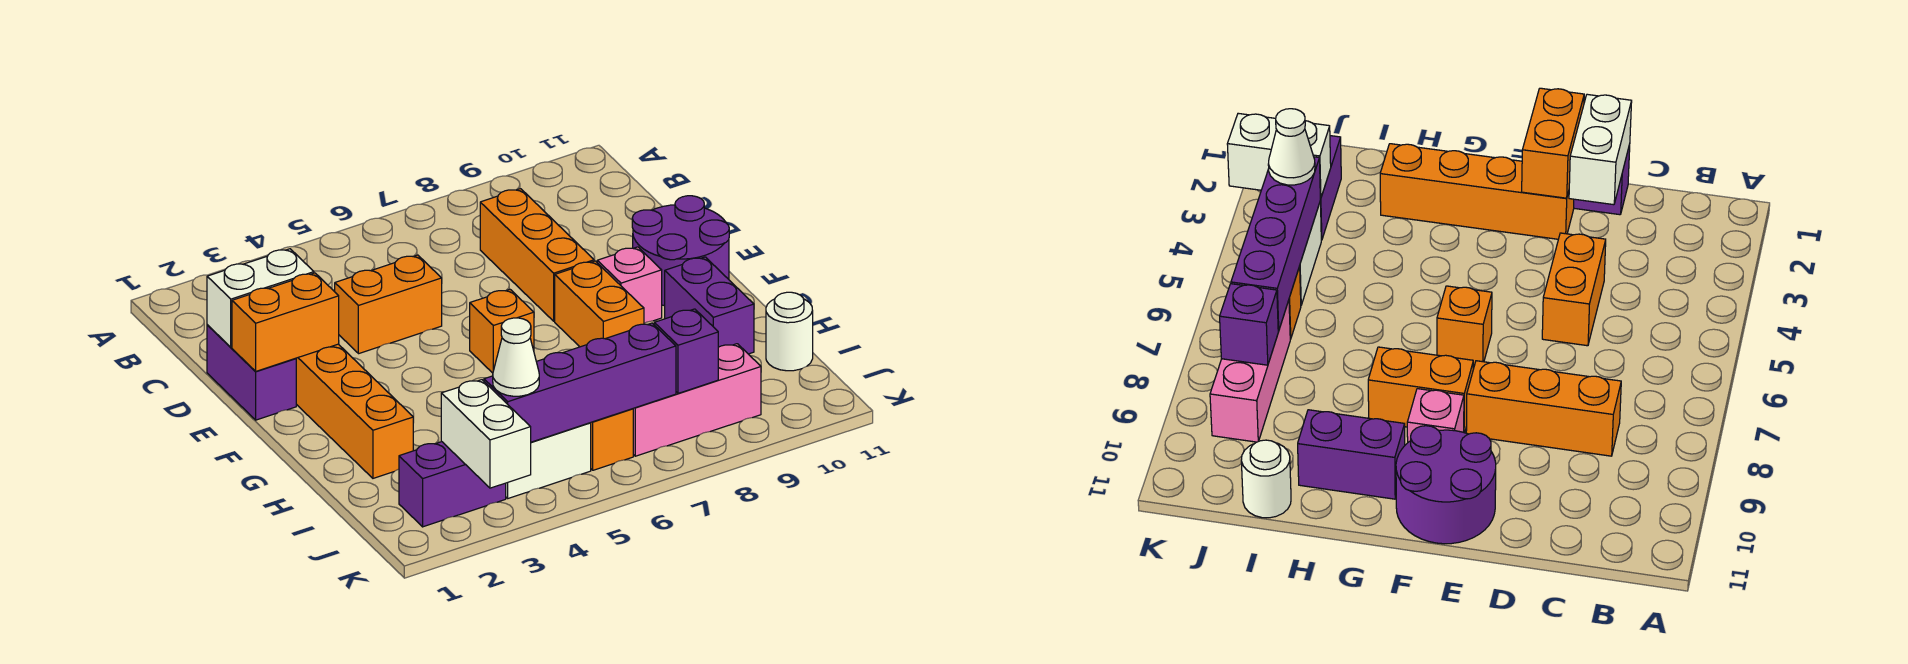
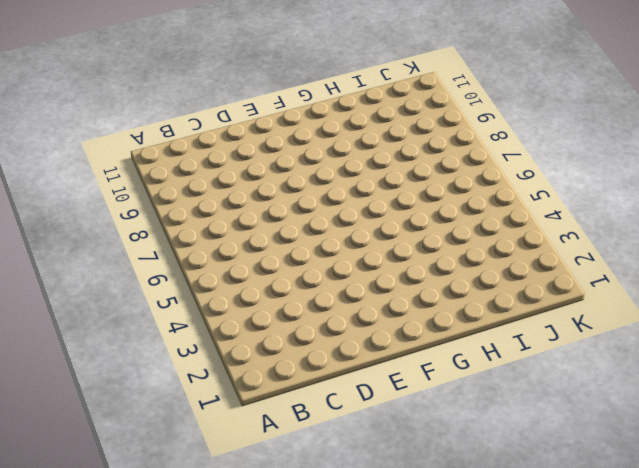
none -> orange 1x3 brick [480,189,594,321]
none -> purple 1x2 brick [207,325,296,420]
none -> orange 1x2 brick [335,255,442,354]

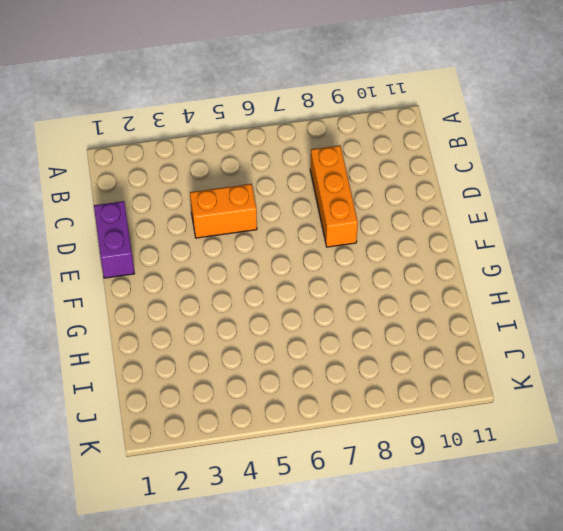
none -> orange 1x4 brick [296,344,413,478]
none -> purple 2x2 round brick [632,196,729,306]
none -> orange 1x1 brick [470,289,534,373]

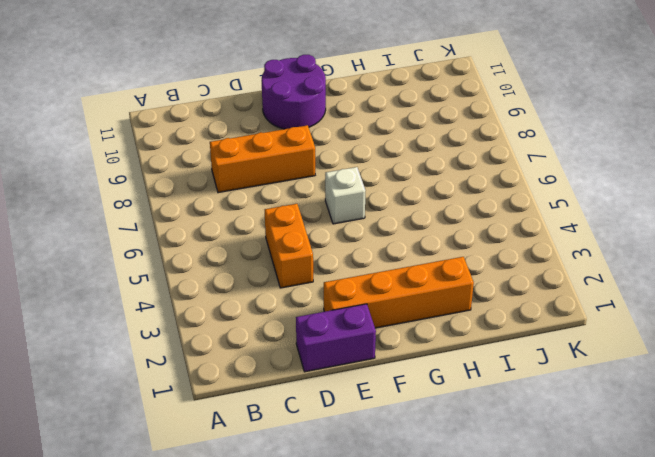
white 1x1 brick [325,167,366,224] -> orange 1x1 brick [470,289,534,373]
none -> orange 1x2 brick [555,261,644,347]
none -> pink 1x1 brick [597,247,662,323]
none -> purple 1x2 brick [665,257,754,354]

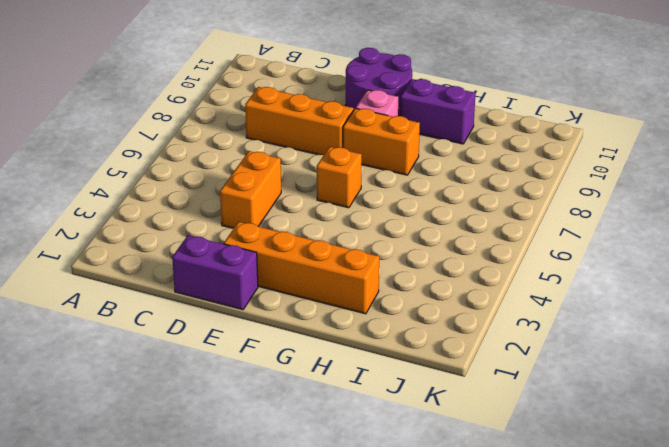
none -> white 1x1 round brick [766,292,813,371]
none -> purple 1x2 brick [399,442,506,527]
none -> white 1x2 brick [506,423,591,498]

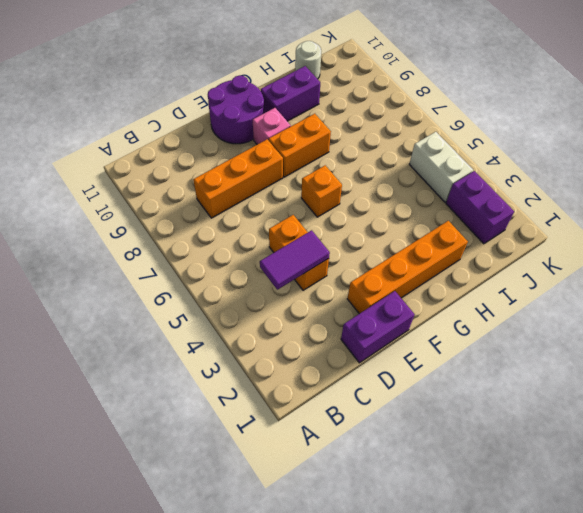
purple 1x2 tile [260,230,330,290] -> none
none -> orange 1x1 brick [591,409,633,470]
none -> pink 1x3 brick [633,344,761,456]
none -> white 1x2 brick [207,249,314,347]

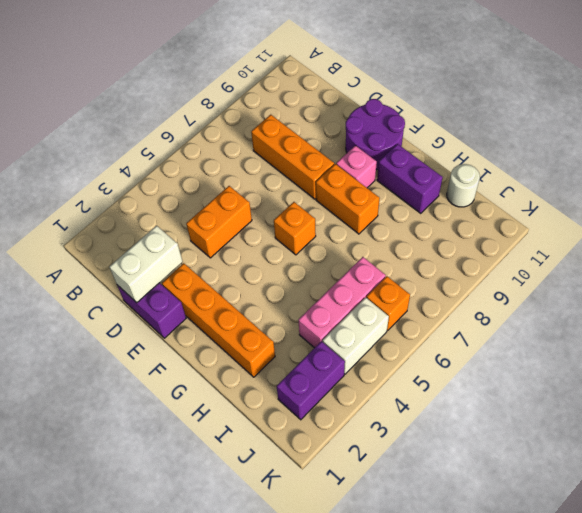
pink 1x3 brick [299,257,386,348] -> pink 1x3 brick moved to [633,344,761,456]
none -> orange 1x2 brick [232,273,339,371]
none -> white 1x2 brick [441,380,531,488]
none -> purple 1x4 brick [484,323,676,442]

